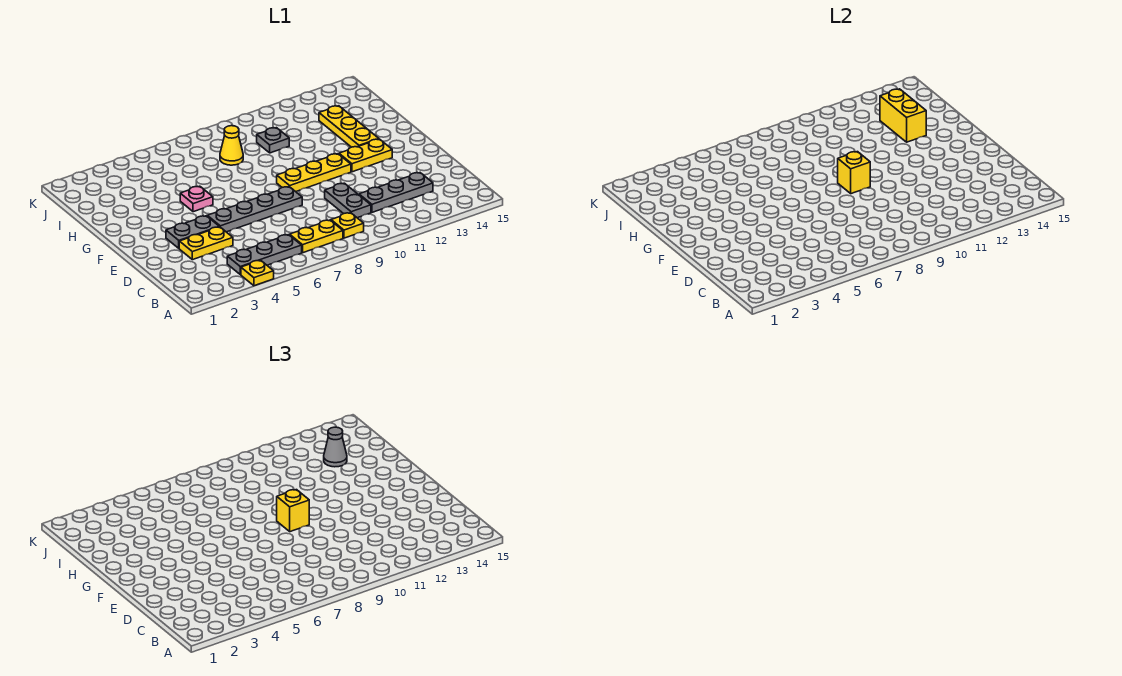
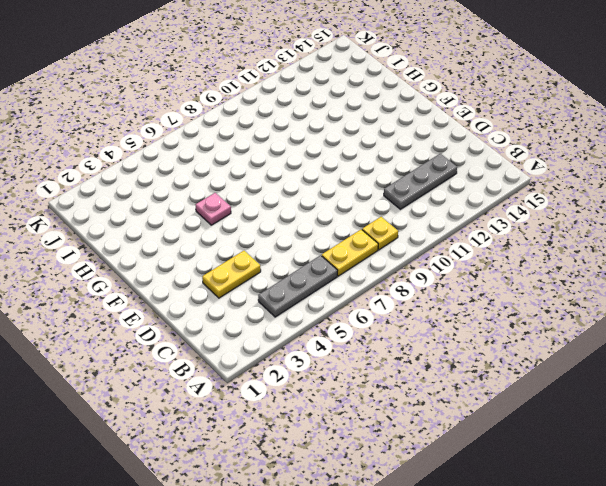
none -> yellow 1x1 plate [241,260,274,286]
none -> grey 1x2 plate [325,183,371,218]
none -> grey 1x2 plate [166,216,219,248]

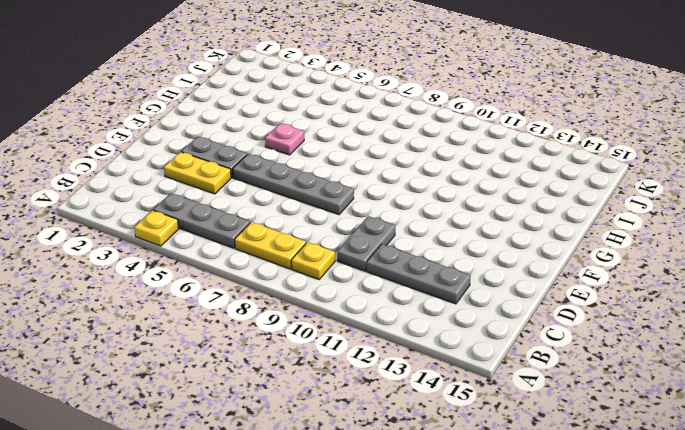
none -> yellow 1x3 plate [277,154,351,192]
none -> yellow 1x2 plate [339,139,392,172]
none -> yellow 1x3 plate [319,106,379,147]

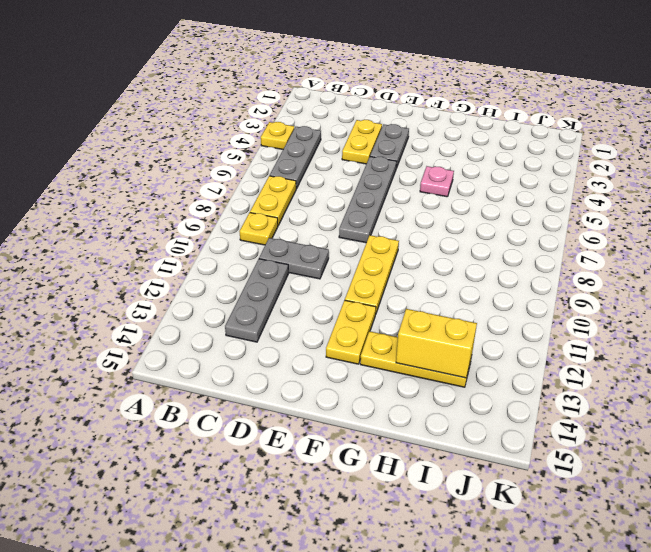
none -> yellow 1x1 cone [220,126,243,165]
none -> grey 1x1 plate [257,128,289,153]
none -> yellow 1x1 brick [838,152,870,194]

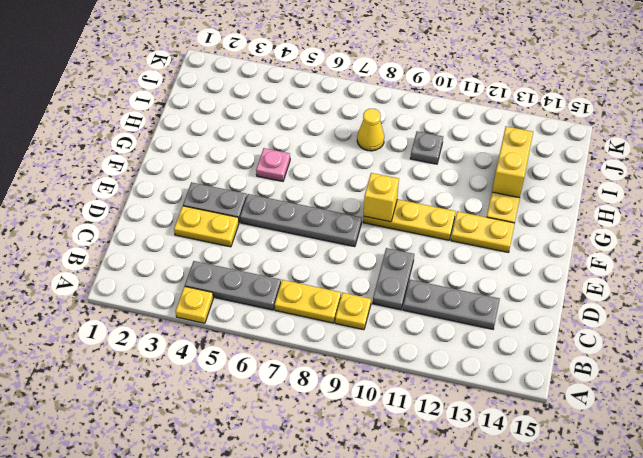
none -> yellow 1x1 brick [277,490,309,532]
none -> grey 1x1 cone [324,427,347,467]

